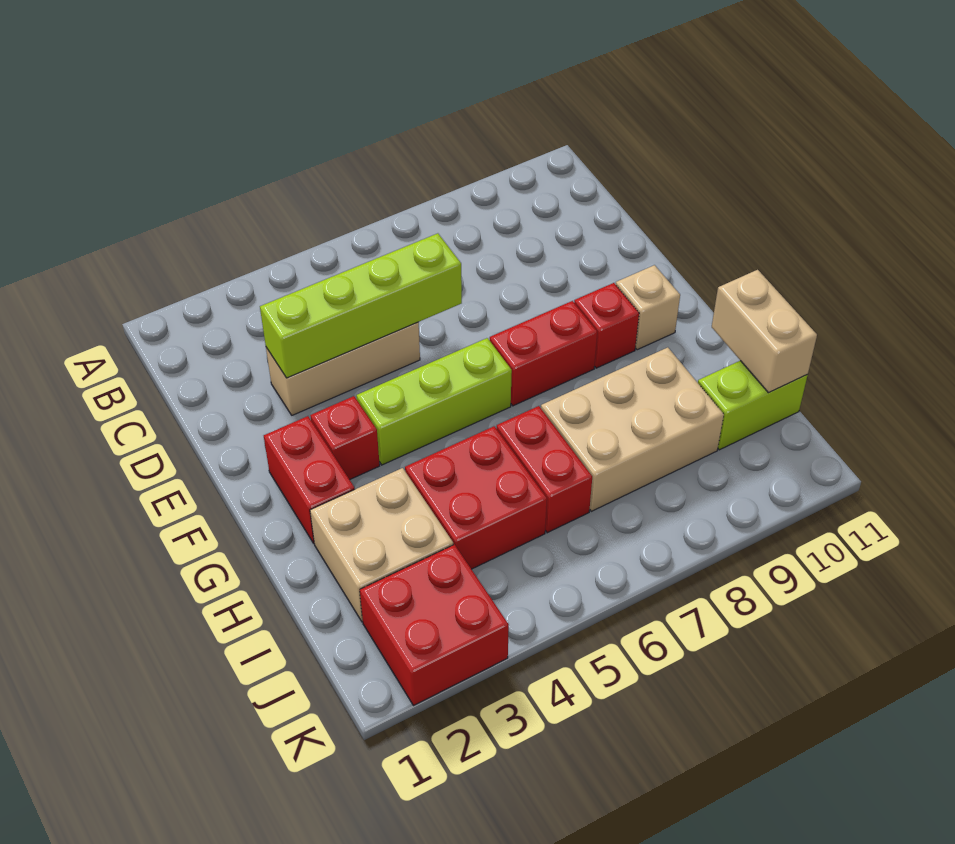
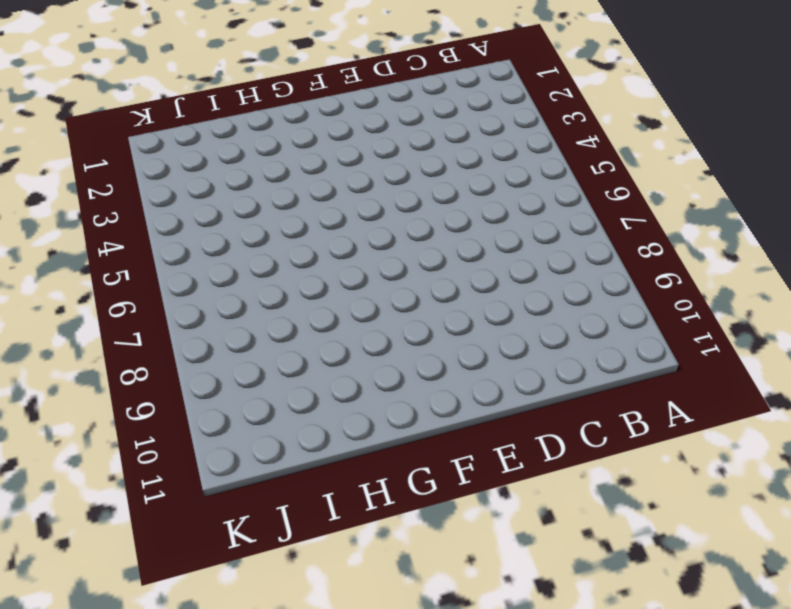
none -> tan 1x3 brick [266,322,420,415]
none -> red 1x2 brick [264,416,355,543]
none -> red 1x1 brick [310,396,380,480]

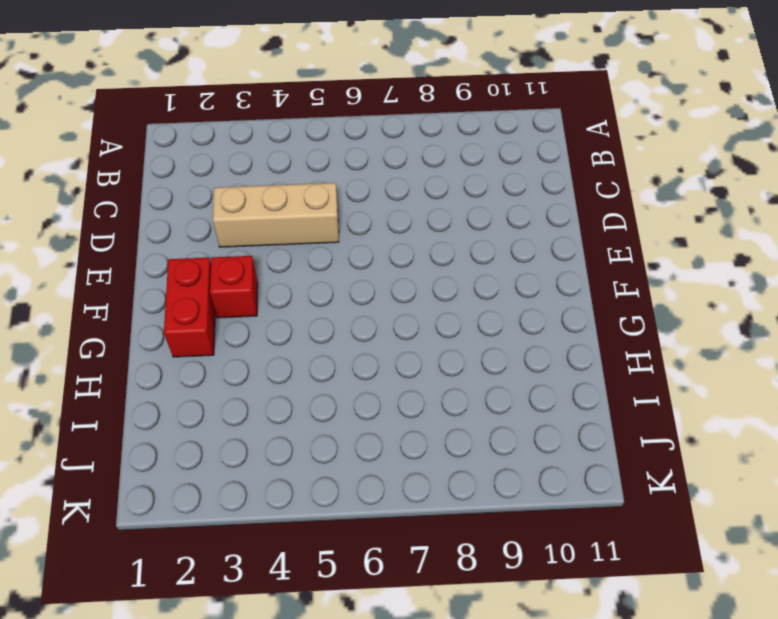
none -> lime 1x3 brick [356,338,512,465]
none -> red 1x2 brick [490,301,597,406]
none -> red 1x1 brick [574,283,639,368]

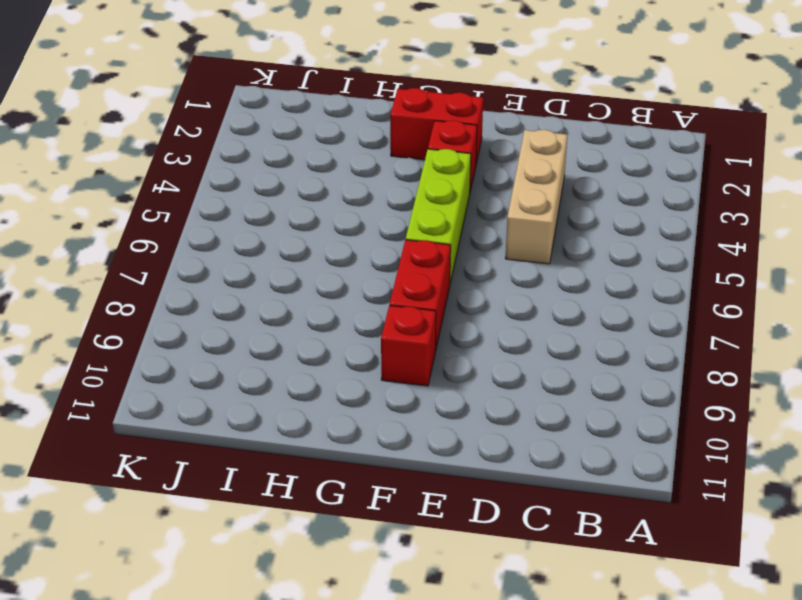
none -> tan 1x1 brick [616,265,680,350]
none -> tan 2x2 brick [310,468,453,622]
none -> red 2x2 brick [405,426,547,569]

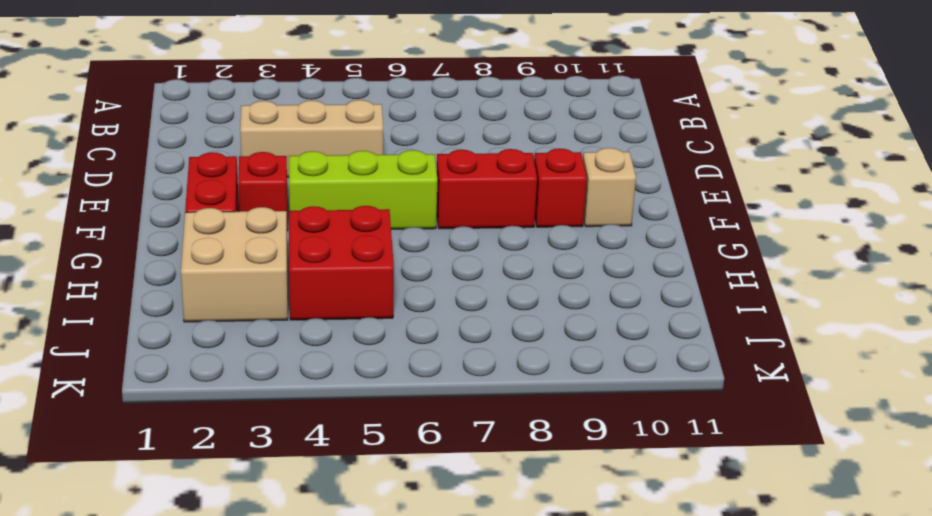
none -> red 1x2 brick [496,406,592,533]
none -> tan 2x3 brick [541,347,724,511]
none -> lime 1x2 brick [698,361,808,450]

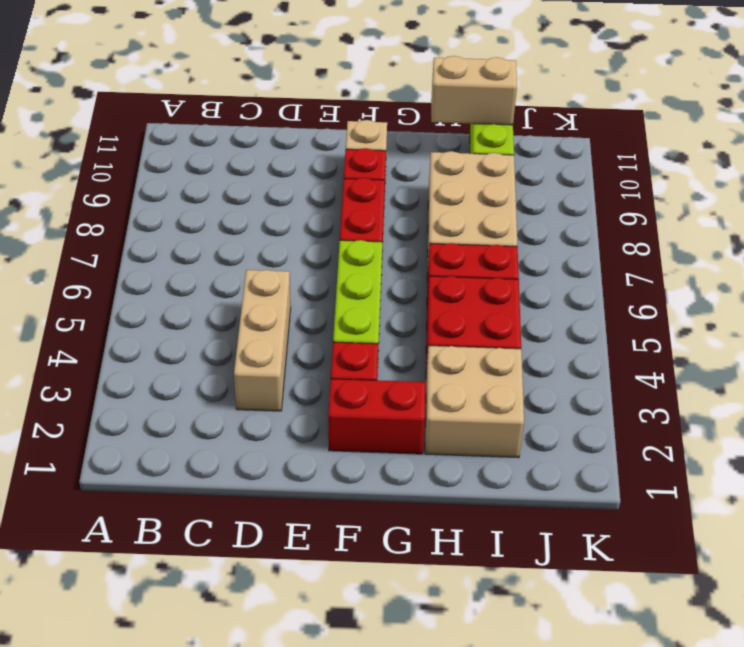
none -> red 2x2 brick [360,545,509,706]
none -> lime 1x4 brick [260,233,462,378]

